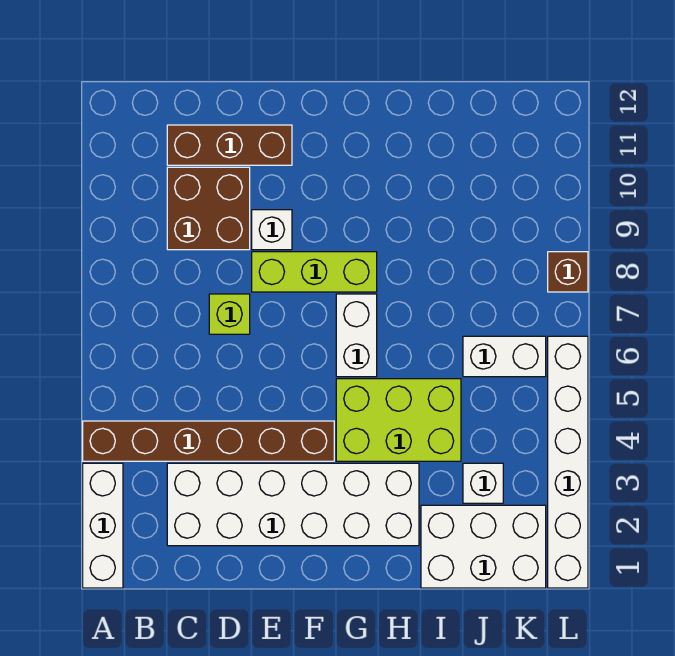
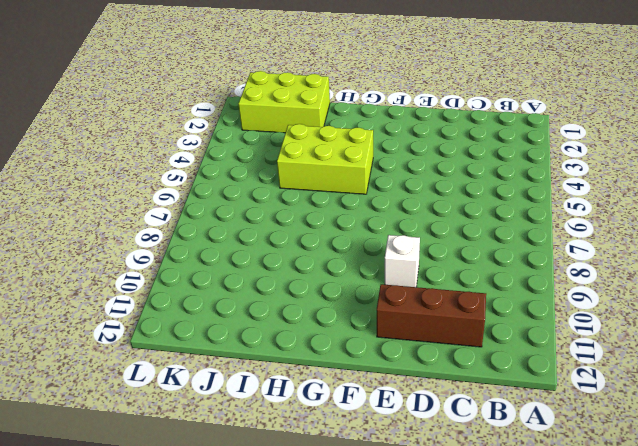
lime 2x3 brick [238,71,330,133] -> white 2x3 brick [421,505,546,588]
none -> white 1x3 brick [83,463,123,588]
none -> brown 1x6 brick [83,421,334,461]
none -> white 2x6 brick [167,463,419,546]

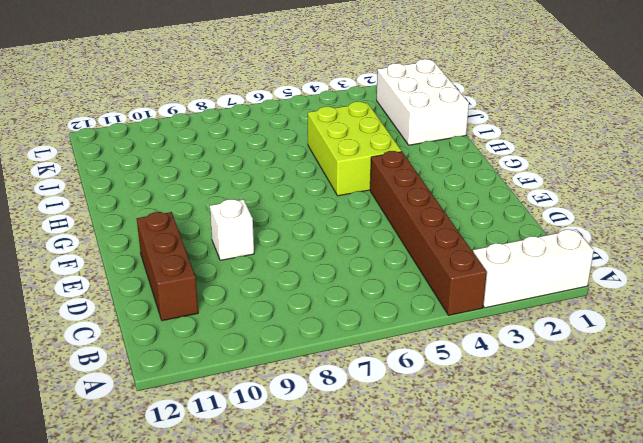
none -> white 2x6 brick [167,463,419,546]
none -> brown 2x2 brick [167,167,250,250]
none -> lime 1x1 brick [209,294,250,334]

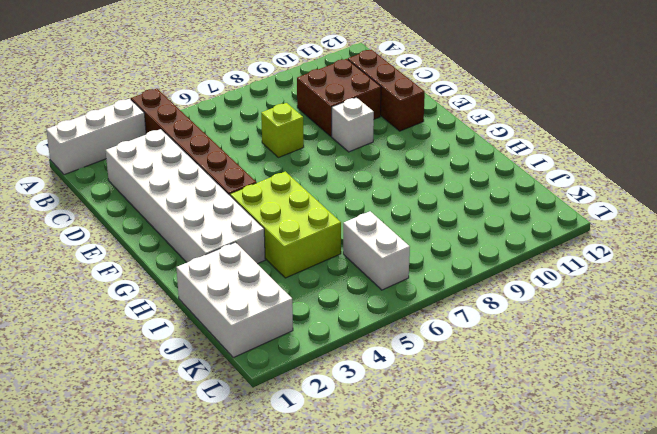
none -> lime 1x3 brick [252,252,377,292]
none -> white 1x2 brick [336,294,377,377]
none -> white 1x1 brick [463,463,503,503]

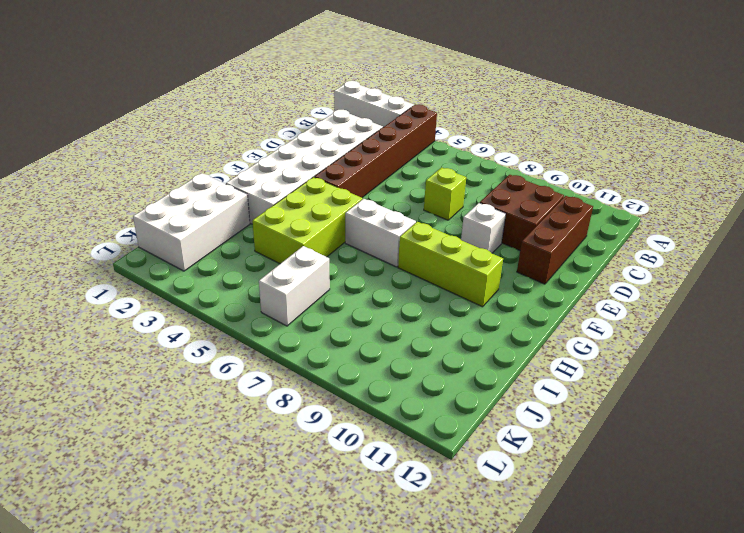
lime 1x3 brick [398,222,503,307] -> lime 1x3 brick turned to [252,252,377,292]
none -> white 1x1 brick [463,463,503,503]
none -> white 1x6 brick [548,336,588,588]
none -> brown 1x1 brick [548,252,588,292]

